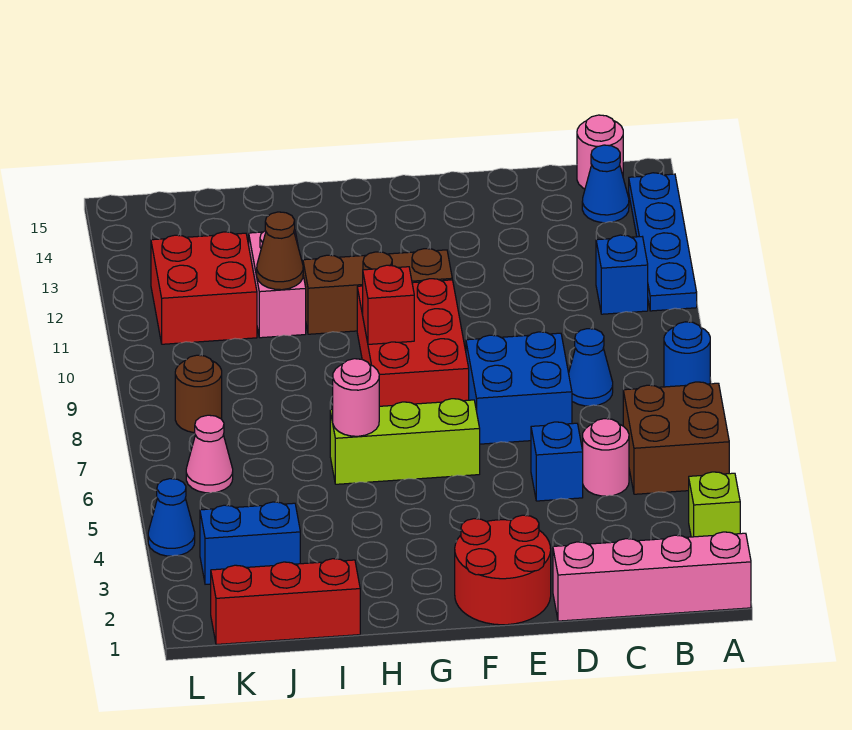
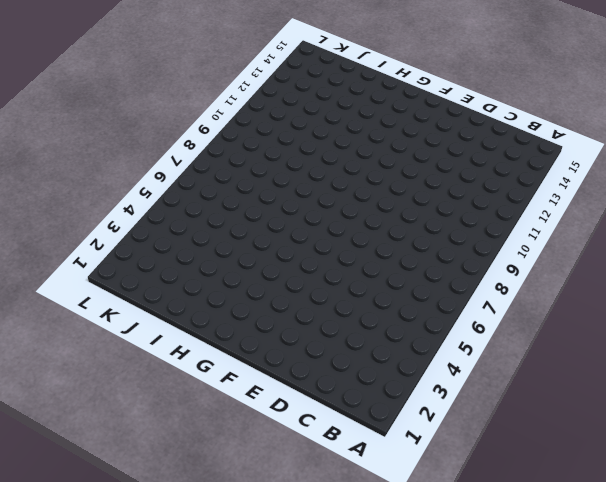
none -> pink 1x4 brick [553,532,751,621]
none -> lime 1x1 brick [689,472,740,537]
none -> brown 2x2 brick [623,382,729,494]

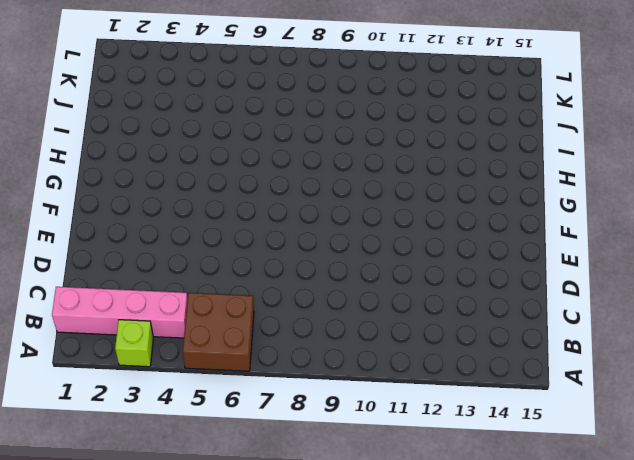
pink 1x4 brick [52,287,188,338] -> pink 1x4 brick turned to [553,532,751,621]
none -> blue 1x1 round brick [664,322,710,387]
none -> blue 1x4 plate [629,173,697,311]
none -> blue 1x1 brick [596,235,648,314]

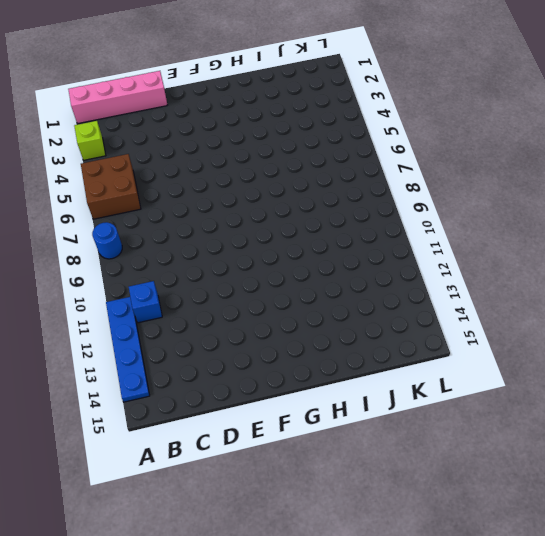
none -> blue 1x1 cone [582,145,629,223]
none -> pink 1x1 round brick [577,115,623,189]
none -> pink 1x1 round brick [583,419,629,496]

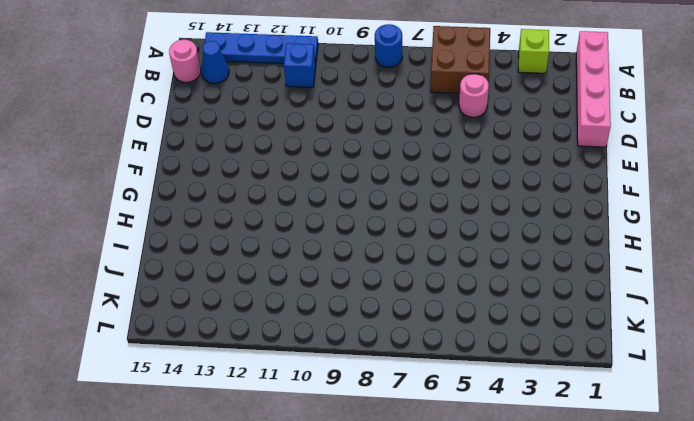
none -> blue 1x1 cone [569,329,613,406]
none -> blue 1x1 brick [531,422,583,501]
none -> blue 2x2 brick [466,332,572,444]

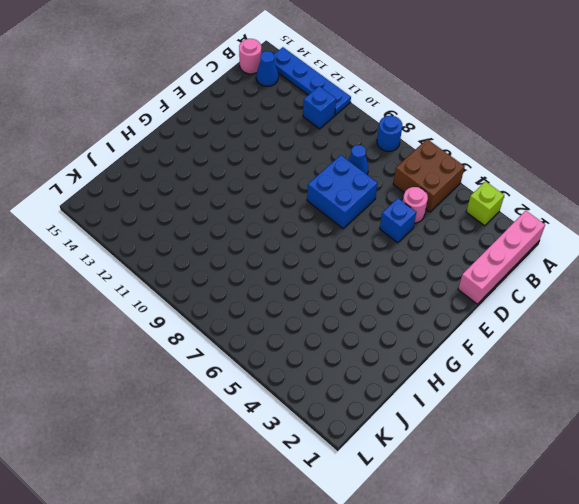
none -> red 2x2 round brick [455,515,551,625]
none -> lime 1x3 brick [330,399,480,484]
none -> red 2x3 brick [357,279,469,406]

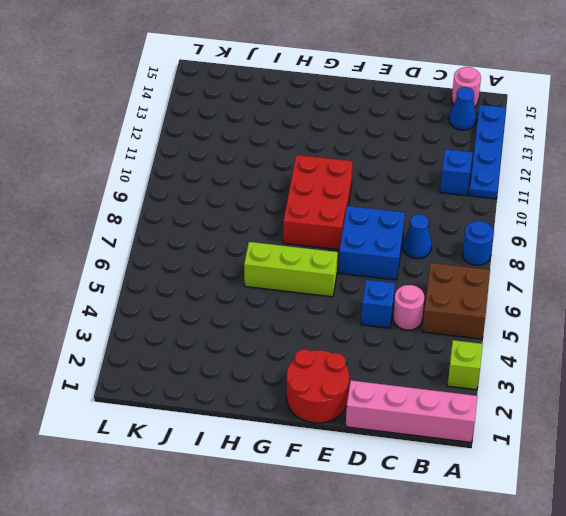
none -> brown 1x3 brick [303,249,452,334]
none -> red 1x3 brick [211,559,360,644]
none -> pink 1x2 brick [249,230,306,338]

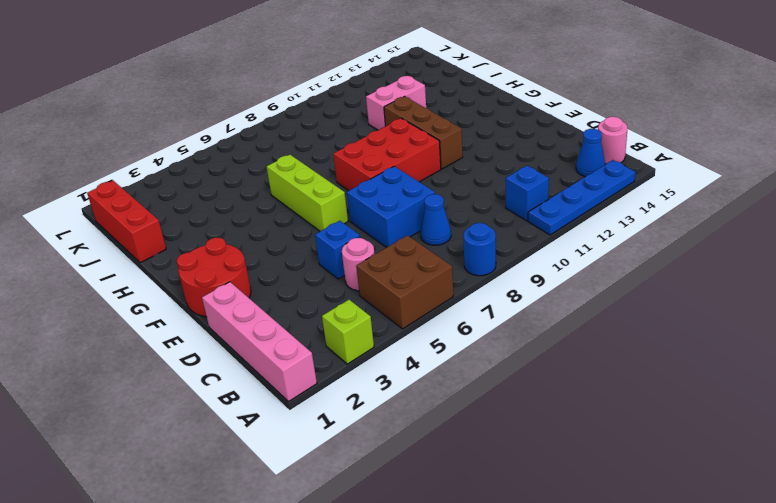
none -> blue 1x2 brick [200,502,300,584]
none -> red 2x2 brick [151,232,257,344]
none -> pink 1x1 cone [186,415,233,493]

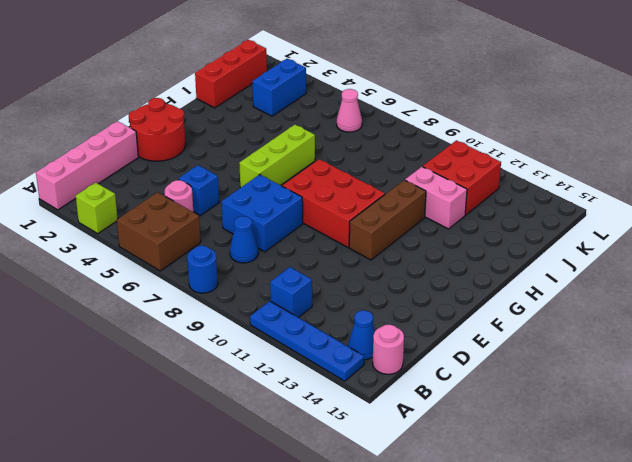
none -> brown 1x1 round brick [175,355,222,433]
none -> blue 1x1 cone [148,479,195,556]
none -> red 1x1 brick [363,265,414,344]

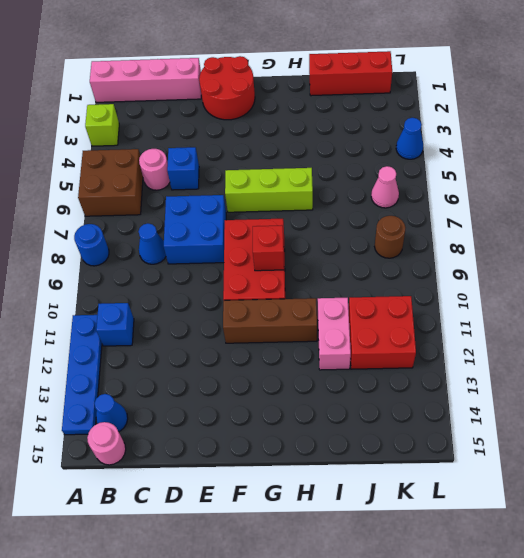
none -> blue 1x2 brick [200,502,300,584]
none -> pink 1x1 round brick [333,359,379,436]
none -> brown 1x1 cone [257,212,303,290]

